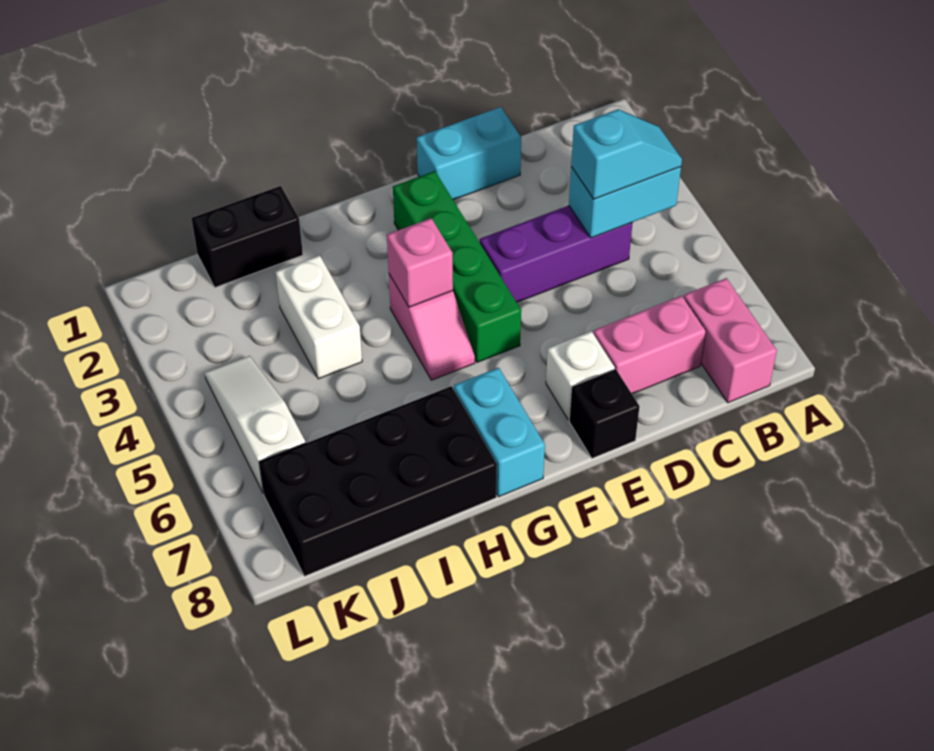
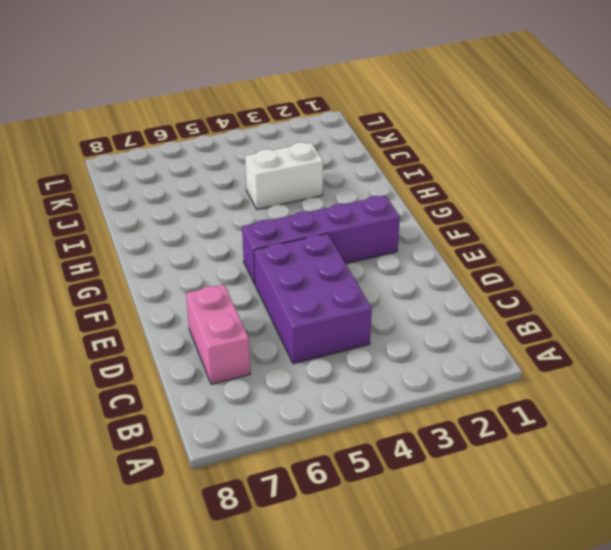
purple 2x3 brick [254,234,372,364] -> purple 1x3 brick [480,206,632,302]
purple 1x4 brick [242,196,400,284] -> green 1x4 brick [393,171,521,362]
none -> pink 1x2 brick [684,278,777,403]
none -> cyan 1x2 brick [417,107,521,200]
none -> white 1x1 brick [546,331,615,420]

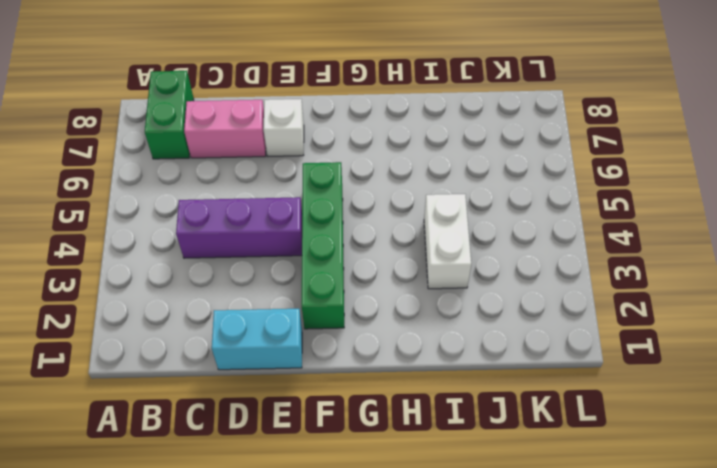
green 1x2 brick [145,71,194,159] -> pink 1x2 brick [684,278,777,403]
none -> black 1x1 brick [569,369,640,458]
none -> pink 1x2 slope [389,274,475,380]
none -> cyan 1x2 brick [454,368,545,497]

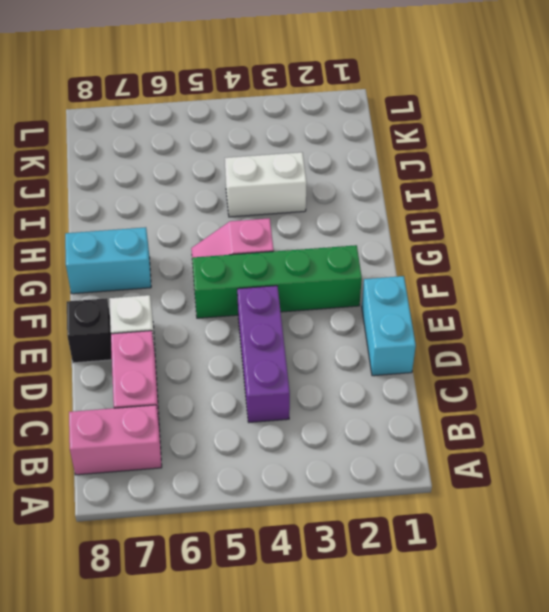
none -> black 2x4 brick [259,386,497,576]
none -> black 1x2 brick [192,186,303,287]
none -> white 1x3 slope [205,356,305,494]

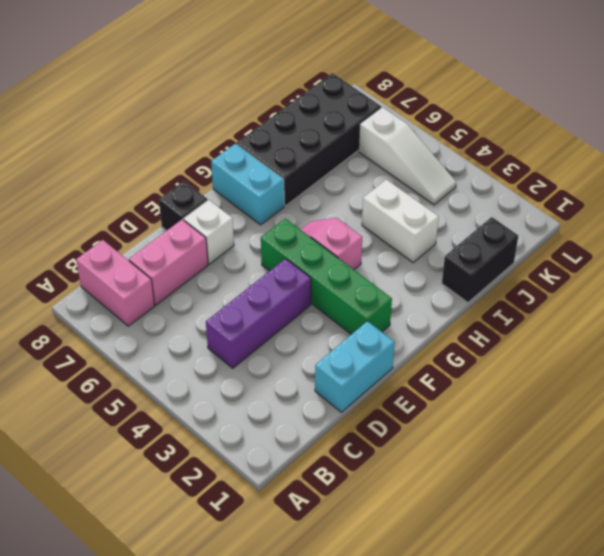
none -> cyan 1x2 brick [569,167,681,238]
none -> pink 1x1 brick [387,218,453,307]
none -> cyan 1x2 slope [571,109,682,199]

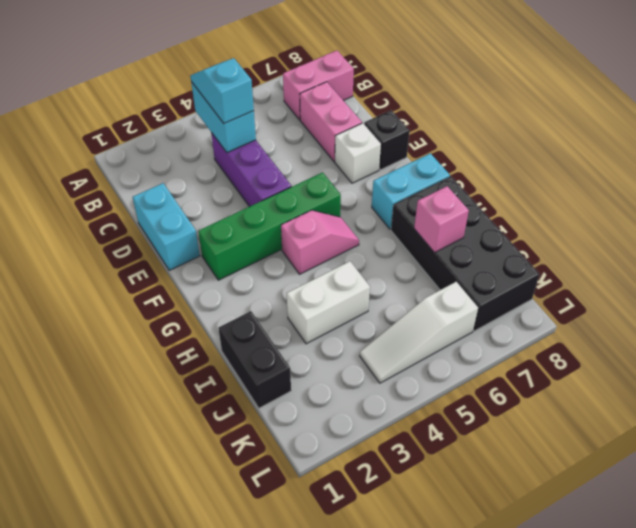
pink 1x1 brick [414,186,469,253] -> pink 1x1 brick moved to [387,218,453,307]

